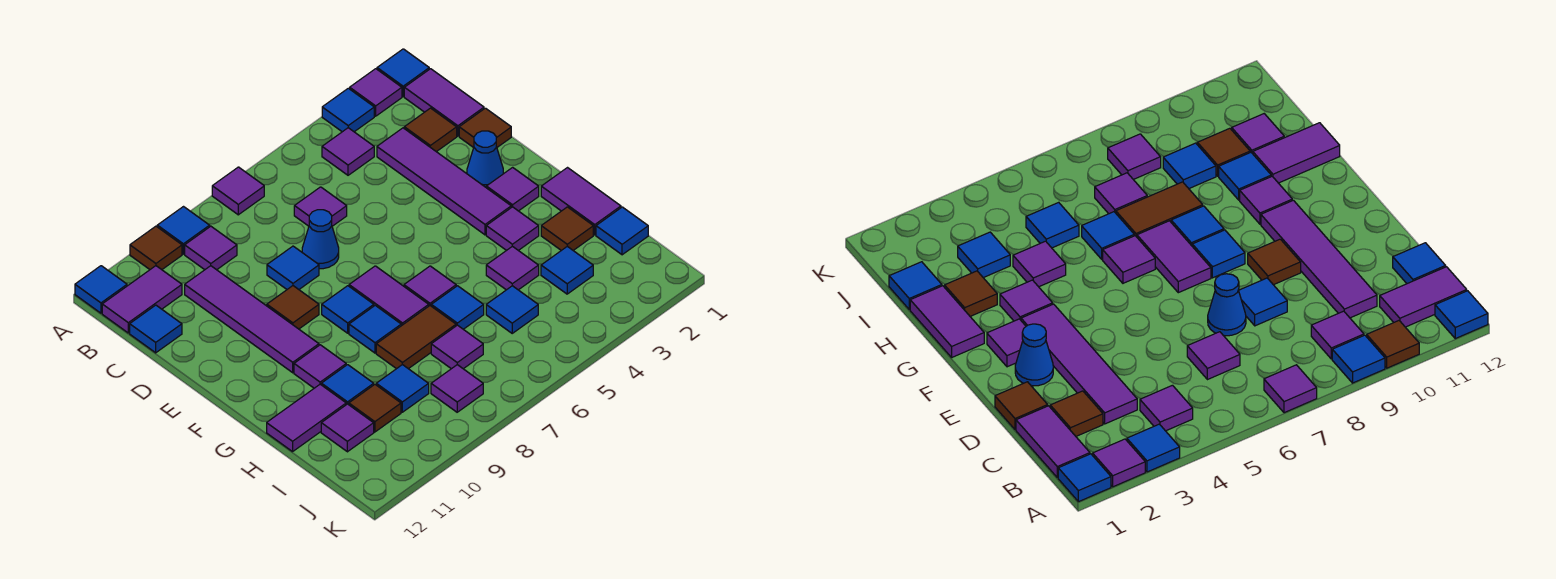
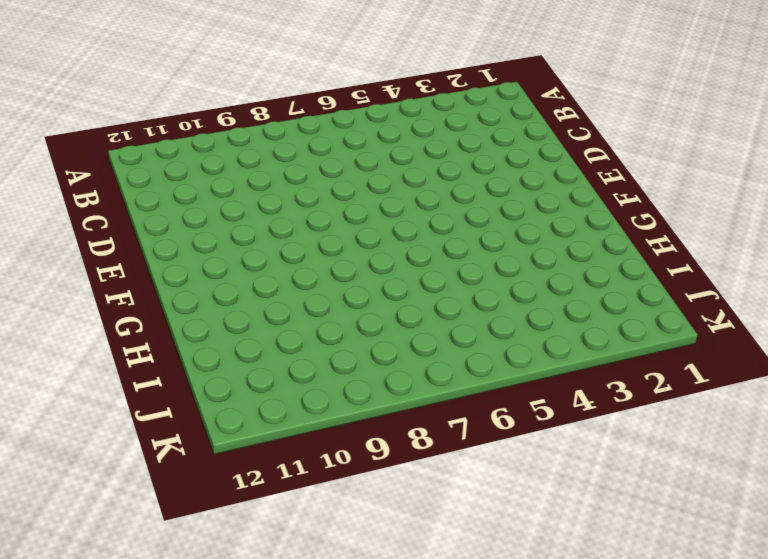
none -> blue 1x1 tile [377,49,429,96]
none -> purple 1x1 tile [350,69,402,116]
none -> blue 1x1 tile [322,88,374,132]
none -> purple 1x1 tile [212,167,264,215]

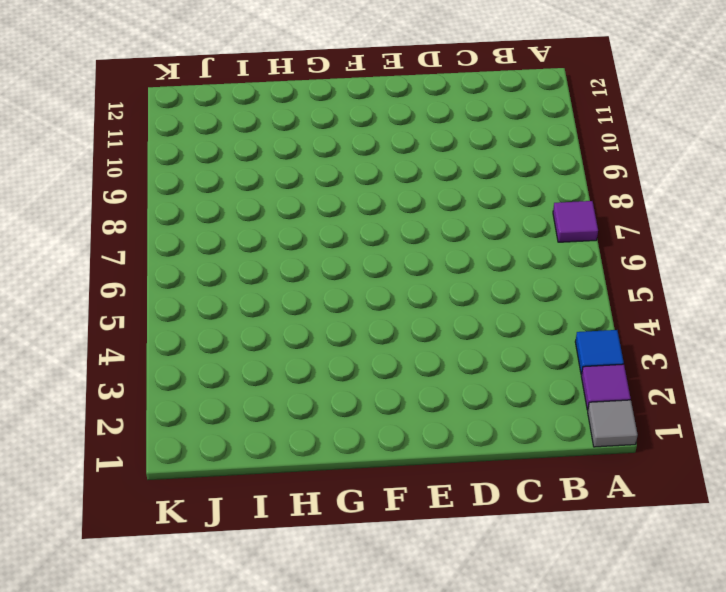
grey 1x1 tile [588,400,638,447] -> blue 1x1 tile [377,49,429,96]
none -> blue 1x1 tile [157,207,210,254]
none -> brown 1x1 tile [130,226,182,270]
none -> blue 1x1 tile [75,266,127,313]
none -> purple 1x2 tile [404,69,484,136]

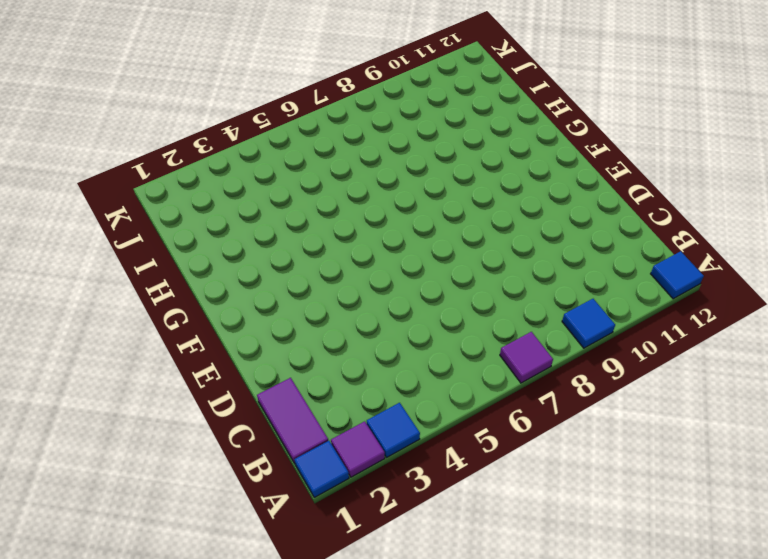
none -> brown 1x1 tile [130,226,182,270]
none -> purple 1x1 tile [322,128,374,175]
none -> purple 1x1 tile [185,226,237,270]
none -> purple 1x2 tile [102,266,182,333]

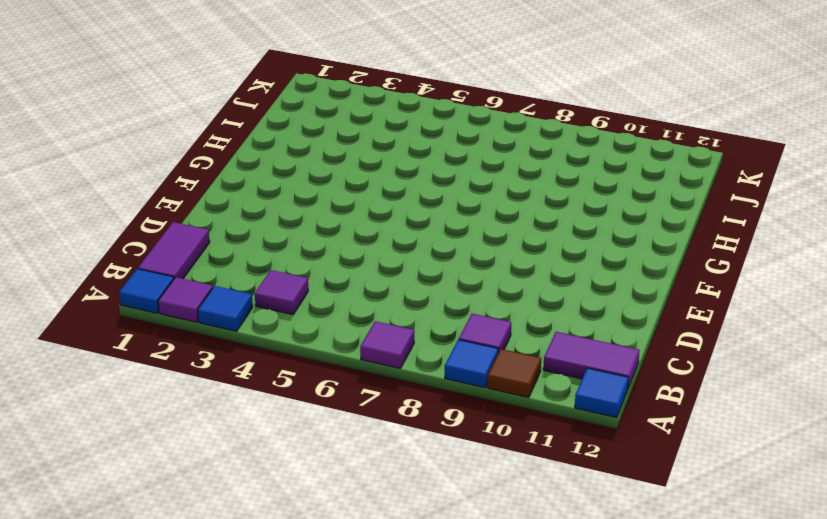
none -> brown 1x1 tile [404,108,457,152]
none -> purple 1x4 tile [377,128,511,235]
none -> purple 1x1 tile [294,187,347,226]
none -> purple 1x4 tile [185,266,319,373]

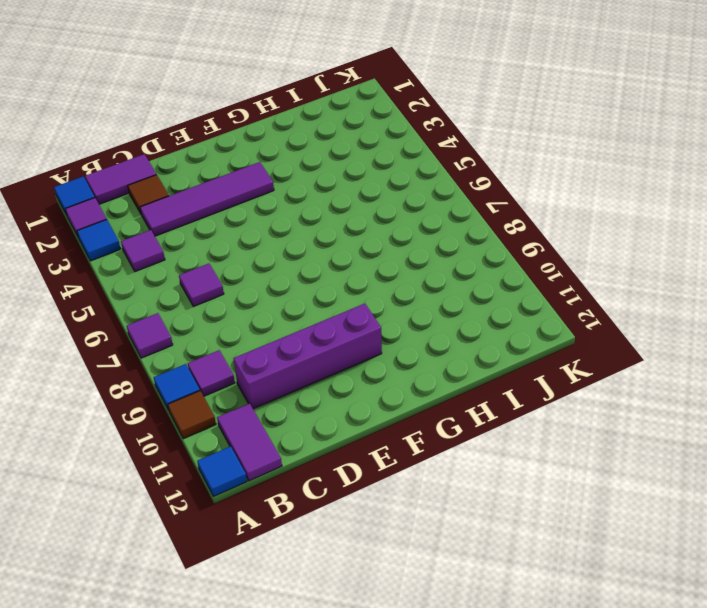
purple 1x4 brick [234,304,382,409] -> purple 1x4 tile [185,266,319,373]
none -> blue 1x1 tile [130,305,182,353]
none -> brown 1x1 tile [459,108,511,148]
none -> blue 1x1 cone [302,210,339,269]
none -> blue 1x1 tile [267,246,319,289]

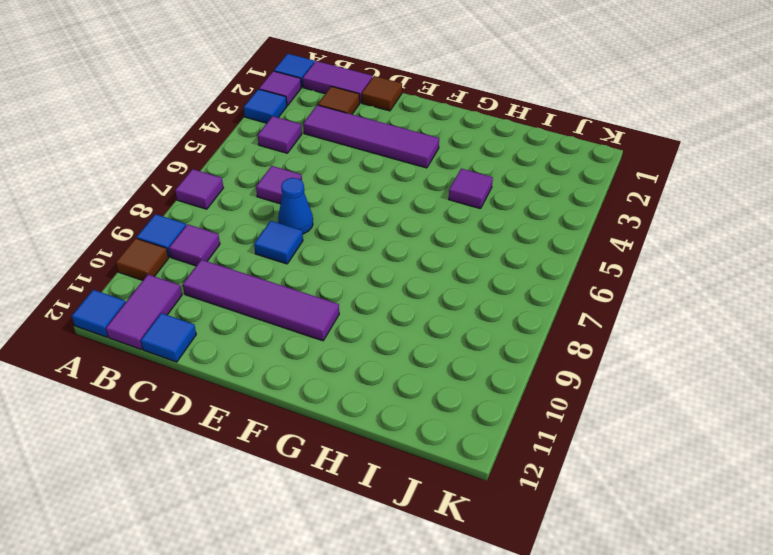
none -> blue 1x1 cone [467,131,503,187]
none -> brown 1x1 tile [267,286,319,329]
none -> purple 1x1 tile [486,167,539,211]
none -> purple 1x2 tile [349,266,429,326]

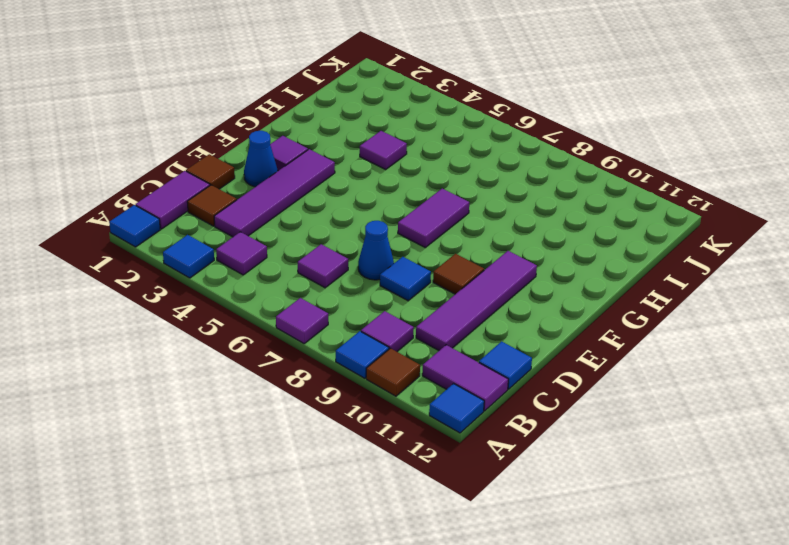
none -> purple 1x1 tile [350,69,402,116]
none -> blue 1x1 tile [322,286,374,333]
none -> purple 1x2 tile [541,168,621,235]
none -> purple 1x1 tile [486,207,539,251]

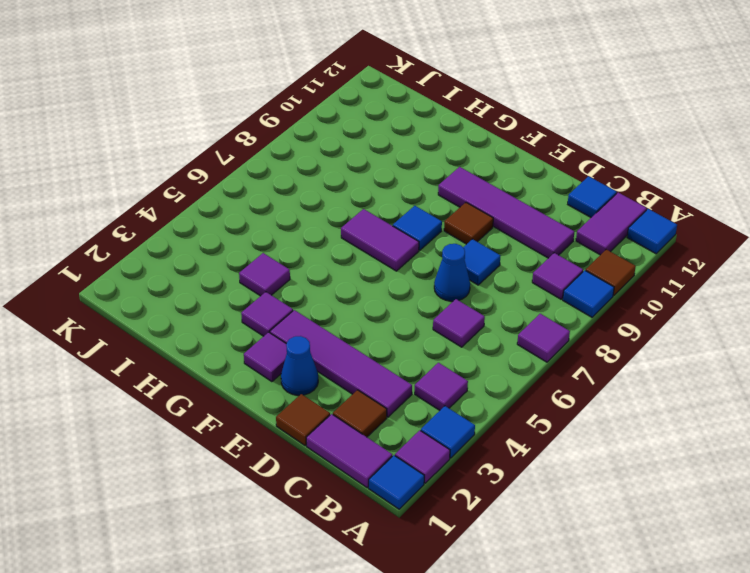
none -> purple 1x2 tile [541,168,621,235]
none -> purple 1x1 tile [404,266,456,306]
none -> blue 1x1 tile [349,305,401,353]
none -> purple 1x1 tile [294,345,346,388]

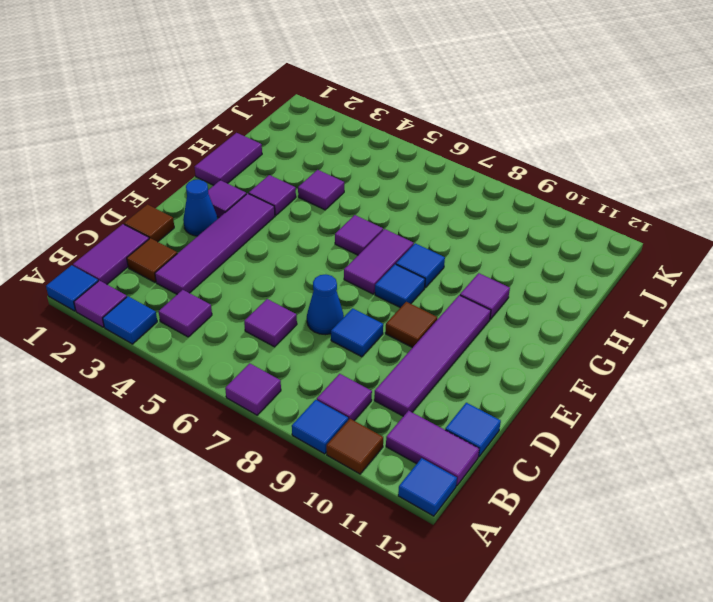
none -> brown 1x1 tile [541,207,593,251]
none -> blue 1x1 tile [431,286,484,329]
none -> brown 1x2 tile [376,306,456,369]
none -> blue 1x1 tile [321,365,374,405]

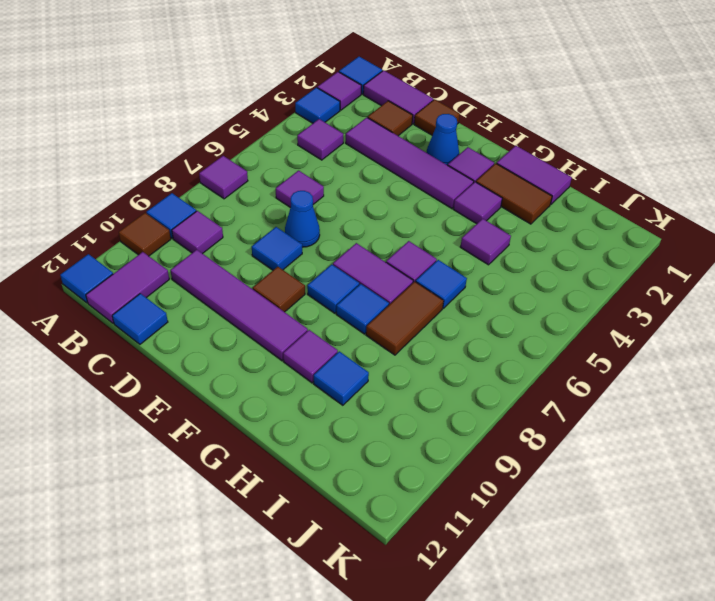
brown 1x2 tile [476,164,552,224] -> brown 1x1 tile [541,207,593,251]
none -> purple 1x2 tile [267,384,346,452]
none -> blue 1x1 tile [596,207,648,255]
none -> blue 1x1 tile [541,246,593,294]
none -> blue 1x1 tile [486,286,538,333]

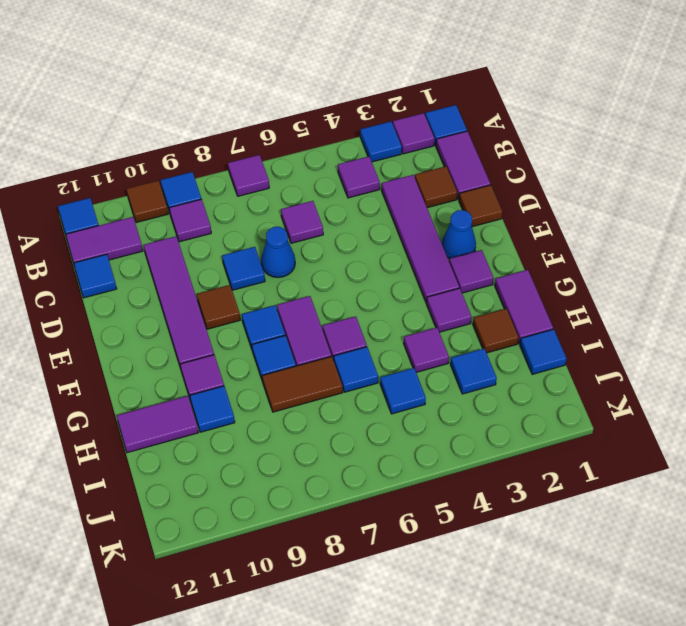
none -> purple 1x1 tile [431,325,483,369]
none -> blue 1x1 tile [376,365,429,412]
none -> brown 1x1 tile [349,385,401,432]
none -> purple 1x1 tile [321,404,374,452]

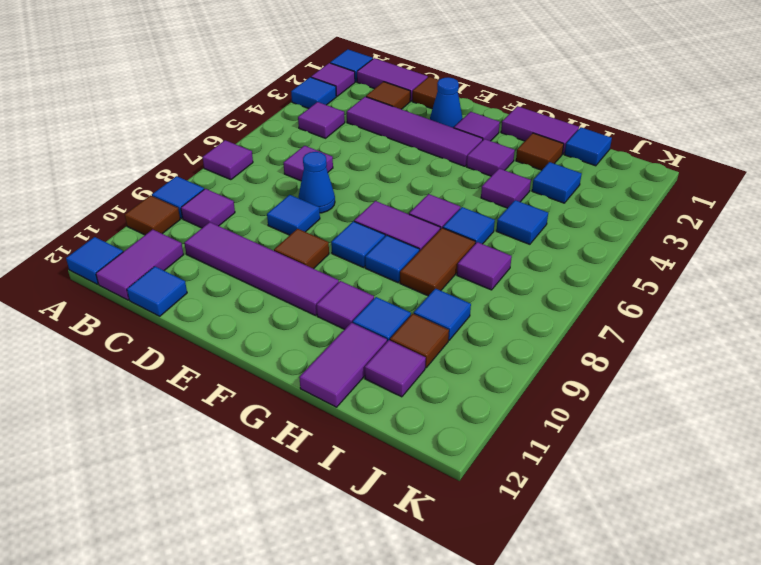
none -> purple 1x1 tile [431,365,483,412]

